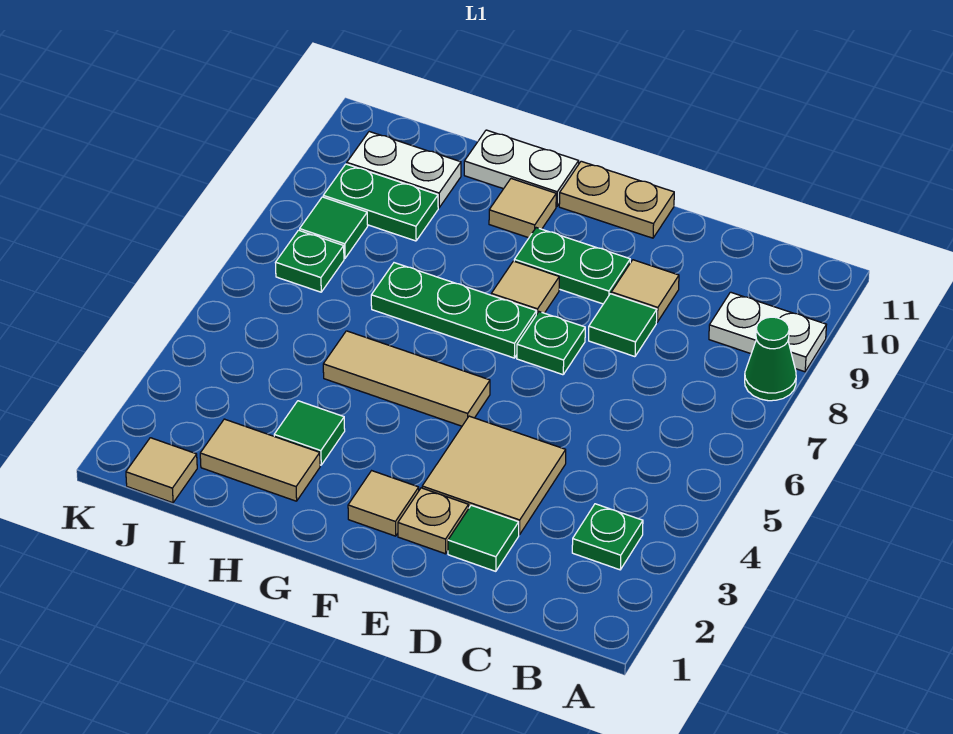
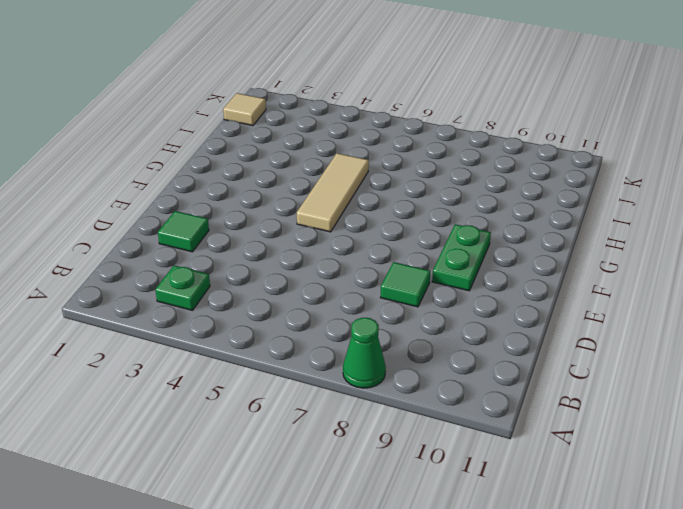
none -> white 1x2 plate [709,292,826,372]
none -> tan 2x2 tile [422,416,566,535]
none -> tan 1x1 tile [611,260,679,322]

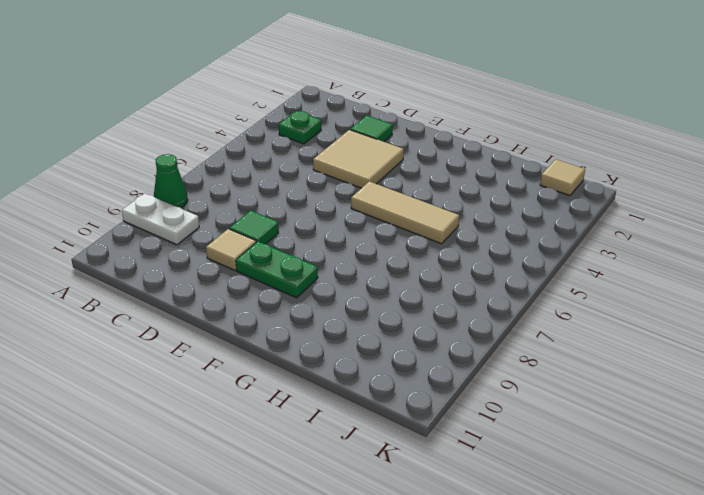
none -> tan 1x1 plate [398,488,469,554]
none -> green 1x1 plate [517,312,585,375]
none -> tan 1x2 plate [559,161,674,238]

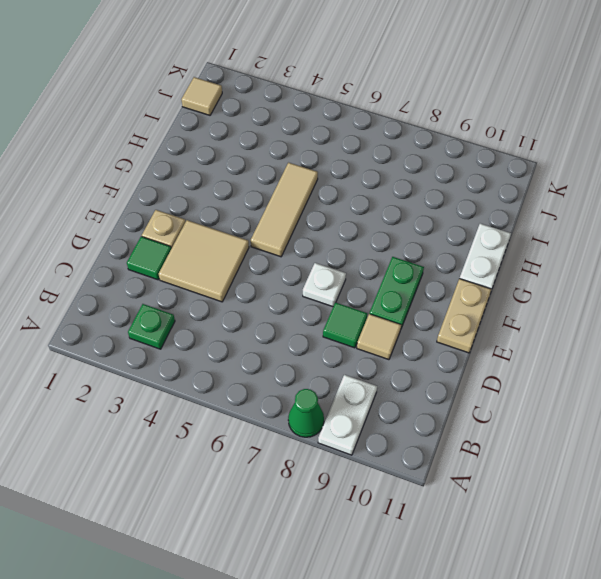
white 1x1 plate [303,263,346,307] -> green 1x1 plate [517,312,585,375]
none -> tan 1x1 tile [348,471,419,536]
none -> green 1x3 plate [371,263,537,358]
none -> tan 1x1 tile [491,261,559,315]

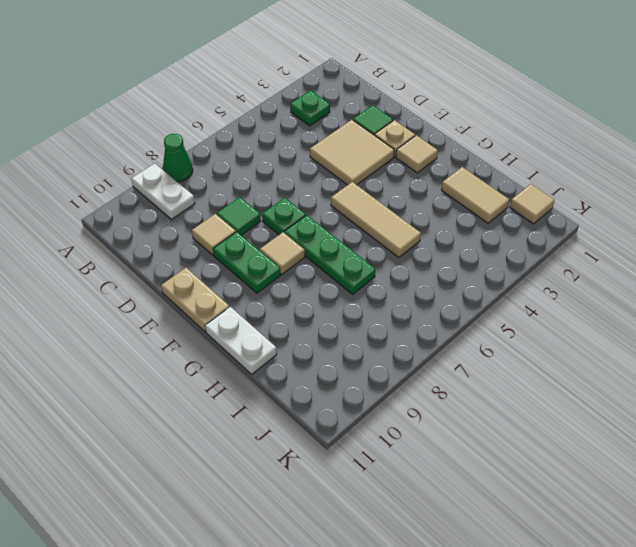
none -> tan 1x1 tile [489,179,556,238]
none -> green 1x1 tile [274,401,345,465]
none -> green 1x2 plate [323,164,438,241]

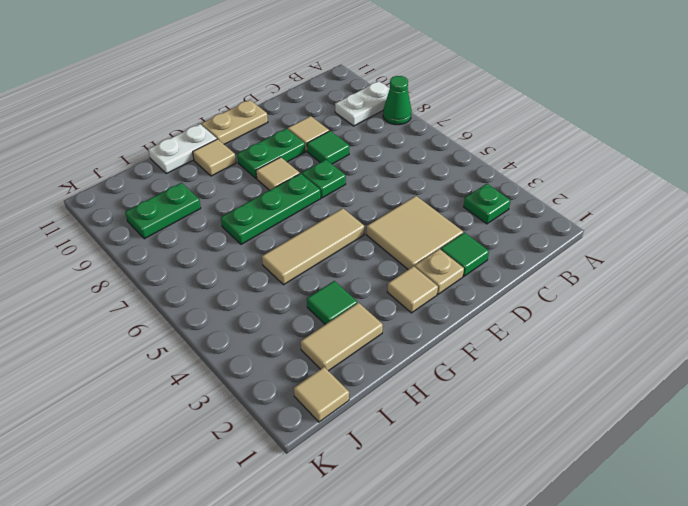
none -> white 1x2 plate [347,132,461,208]
none -> green 1x1 plate [275,230,344,292]
none -> green 1x1 tile [300,197,368,258]

